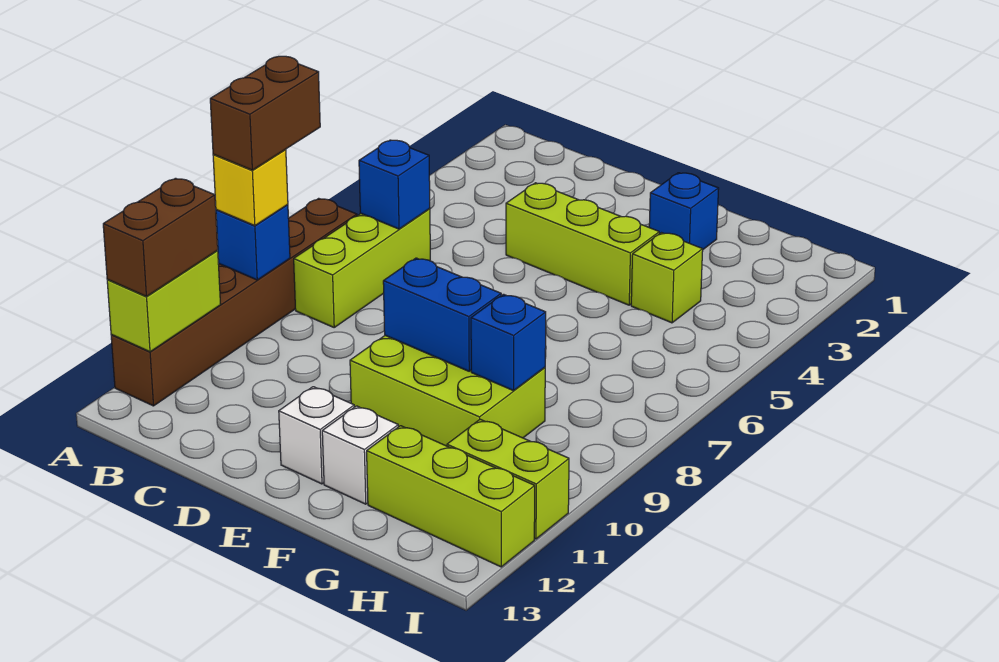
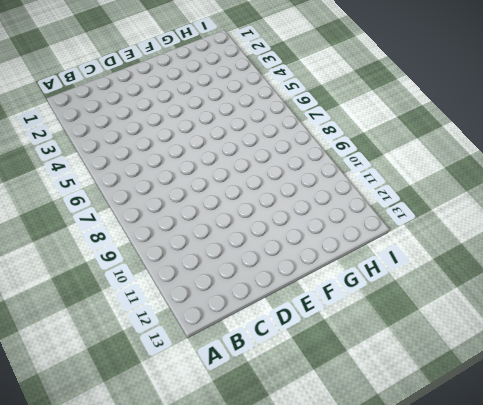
none -> brown 1x6 brick [111,198,357,406]
none -> lime 1x3 brick [294,209,430,327]
none -> lime 1x3 brick [506,183,659,305]

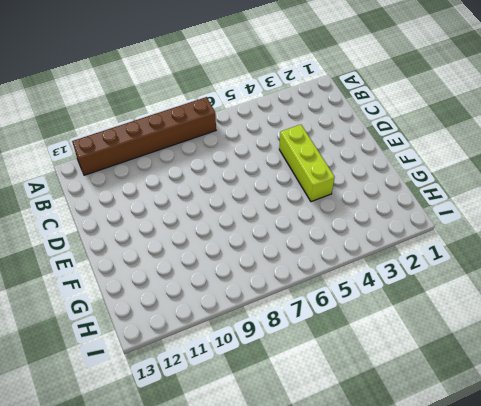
none -> lime 1x3 brick [294,209,430,327]
none -> lime 2x3 brick [350,336,545,446]
none -> white 1x1 brick [279,387,354,484]

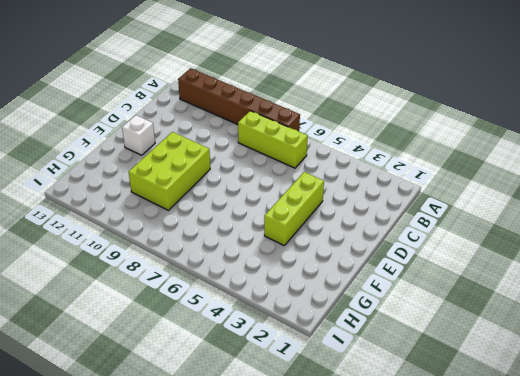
none -> blue 1x1 brick [649,173,719,249]
none -> white 1x1 brick [322,406,398,504]
none -> lime 1x1 brick [631,233,703,323]

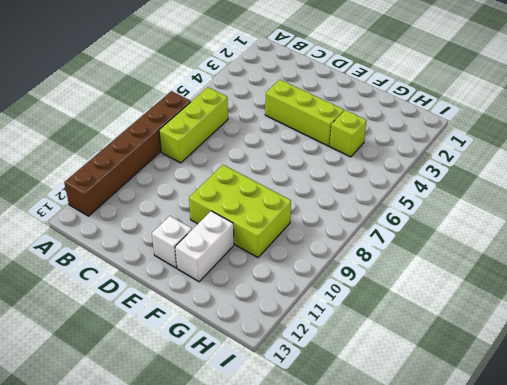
white 1x2 brick [175,211,234,282] -> white 1x1 brick [322,406,398,504]
none -> blue 1x1 brick [649,173,719,249]
none -> lime 1x3 brick [367,426,535,567]
none -> lime 1x2 brick [447,419,569,539]

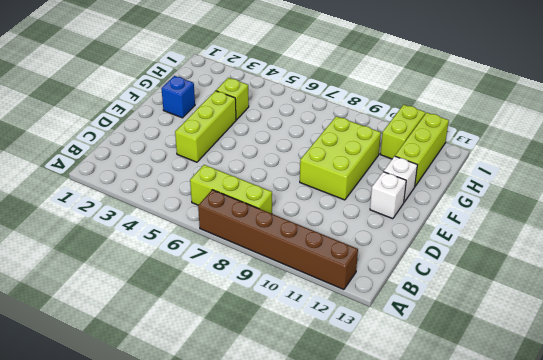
none -> blue 1x1 brick [216,205,290,280]
none -> lime 1x2 brick [107,251,221,352]
none -> blue 1x1 brick [359,140,430,229]

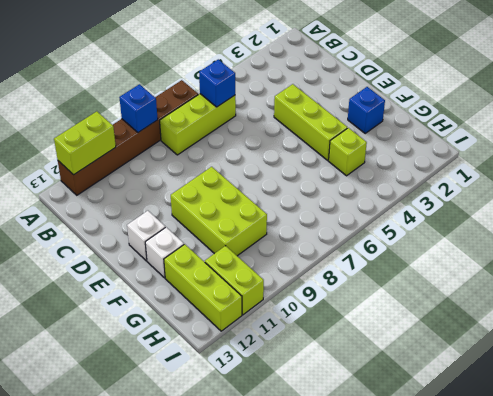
none -> blue 1x2 brick [383,258,501,371]
none -> blue 1x1 brick [471,294,546,391]
none -> yellow 1x1 brick [213,149,288,226]

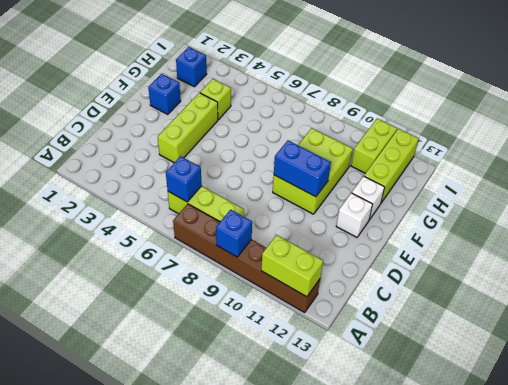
blue 1x2 brick [274,140,331,197] -> blue 1x2 brick turned to [383,258,501,371]
blue 1x1 brick [176,47,207,87] -> blue 1x1 brick moved to [471,294,546,391]
none -> yellow 1x1 brick [213,149,288,226]
none -> brown 1x2 brick [103,178,218,296]
none -> brown 1x2 brick [210,56,320,170]

